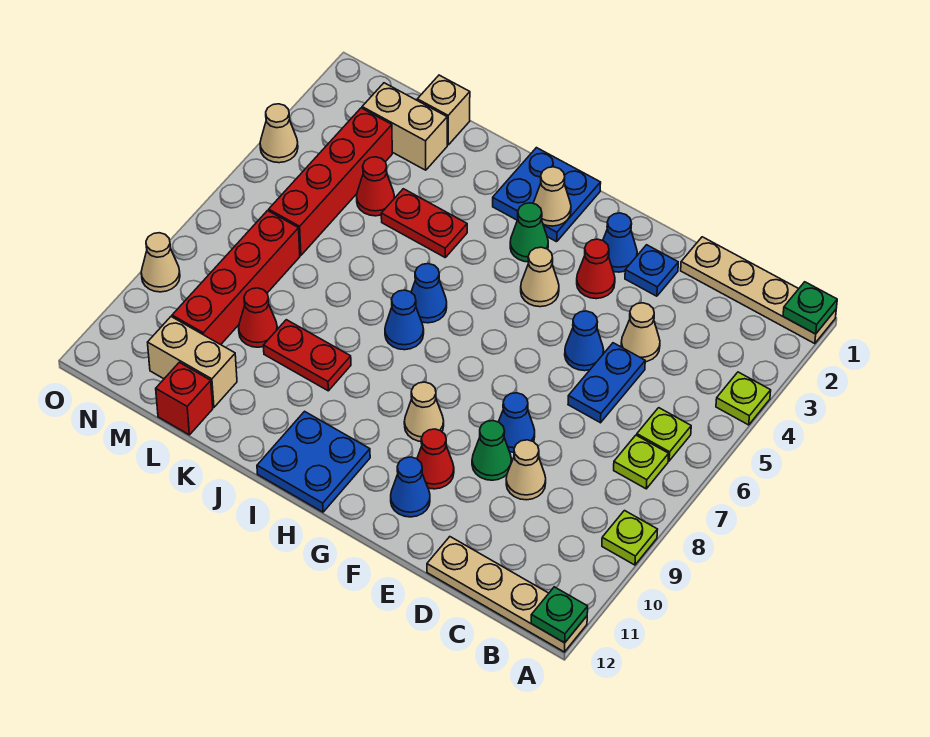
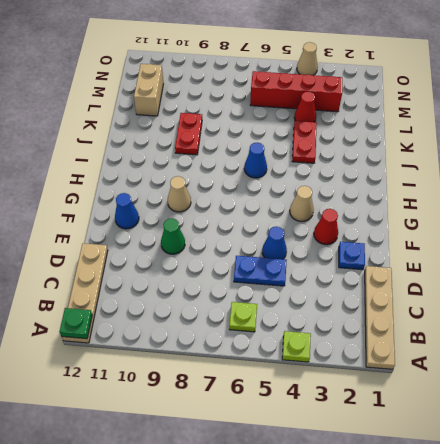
none -> lime 1x1 plate [602,511,658,565]
none -> lime 1x1 plate [614,435,669,489]
none -> tan 1x1 cone [621,303,660,362]
none -> tan 1x1 cone [506,440,546,500]

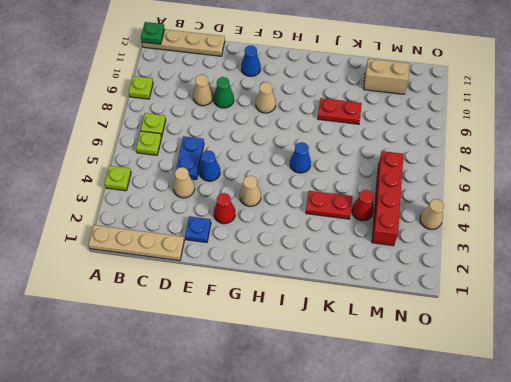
none -> blue 1x1 cone [499,393,535,452]
none -> blue 1x1 cone [603,213,637,272]
none -> red 1x1 cone [417,429,454,489]
none -> blue 2x2 plate [493,148,601,242]

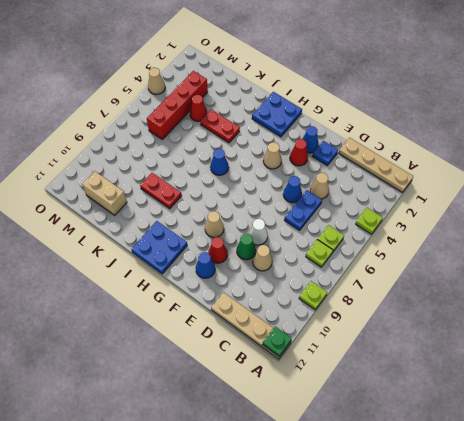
white 1x1 cone [249,219,268,245] -> blue 1x1 cone [499,393,535,452]
none -> green 1x1 cone [510,203,548,262]
none -> blue 1x1 cone [385,290,424,350]
none -> tan 1x1 brick [417,75,470,145]
none -> tan 1x2 brick [362,83,447,170]

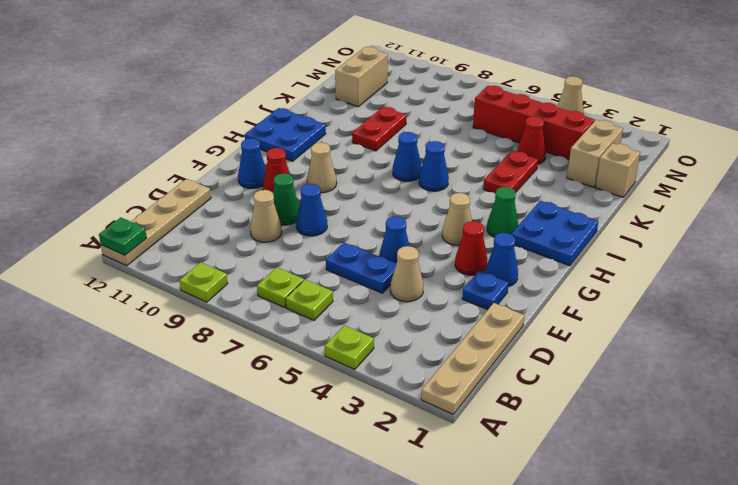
none -> red 1x1 cone [239,288,277,347]
none -> red 1x1 brick [156,362,213,435]
none -> red 1x4 brick [172,211,300,345]
none -> tan 1x1 cone [141,233,180,292]

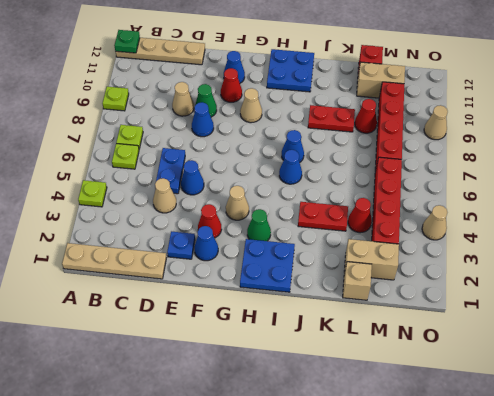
none -> green 1x1 plate [783,282,837,334]
none -> tan 1x1 cone [534,167,571,226]

